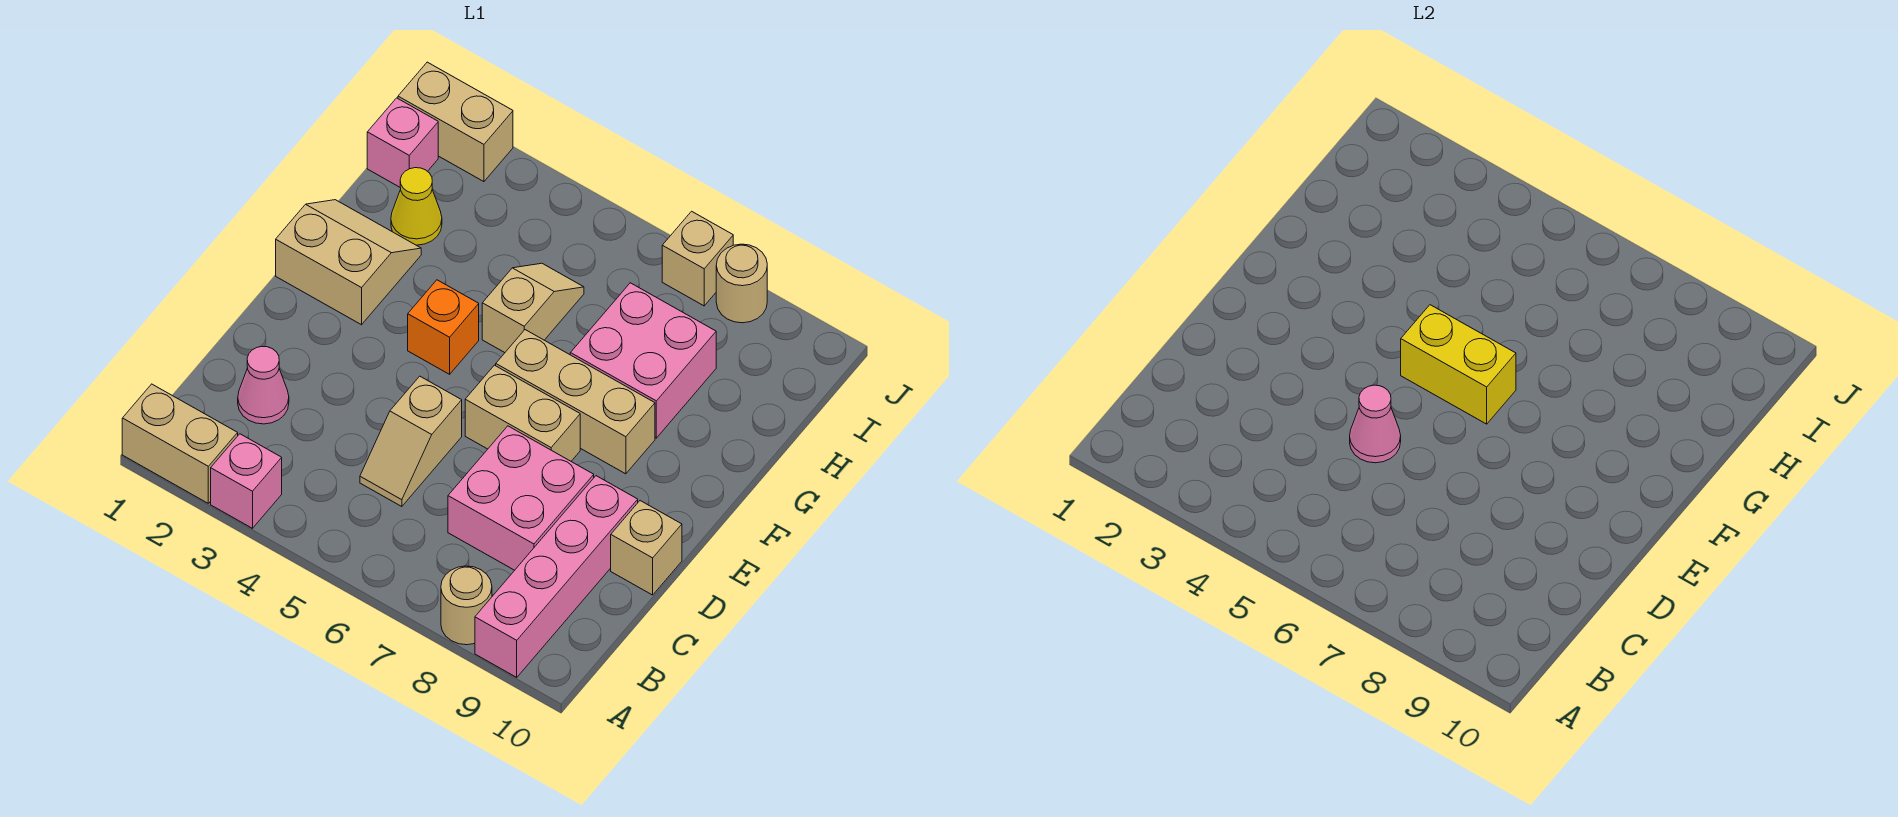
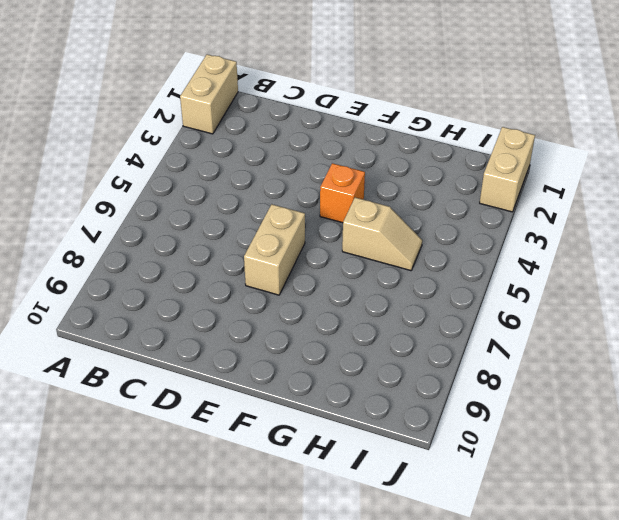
none -> pink 1x1 brick [211,434,282,528]
none -> tan 1x1 round brick [441,566,492,645]
none -> pink 1x4 brick [475,476,638,677]

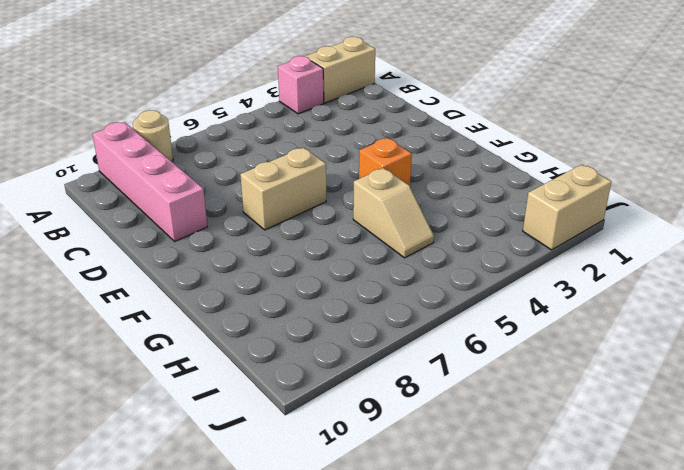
none -> pink 1x1 cone [238,347,289,424]
none -> tan 1x2 slope [360,376,462,507]
none -> pink 2x2 brick [448,426,594,570]

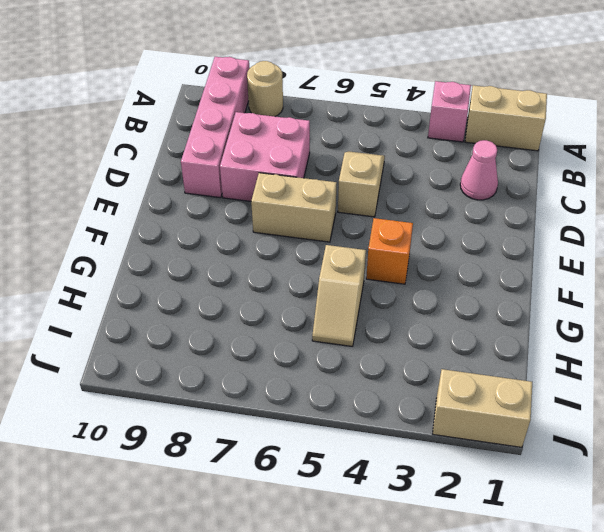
none -> tan 1x1 brick [611,501,682,595]
none -> tan 2x2 slope [276,200,421,325]
none -> tan 1x3 brick [496,330,655,474]

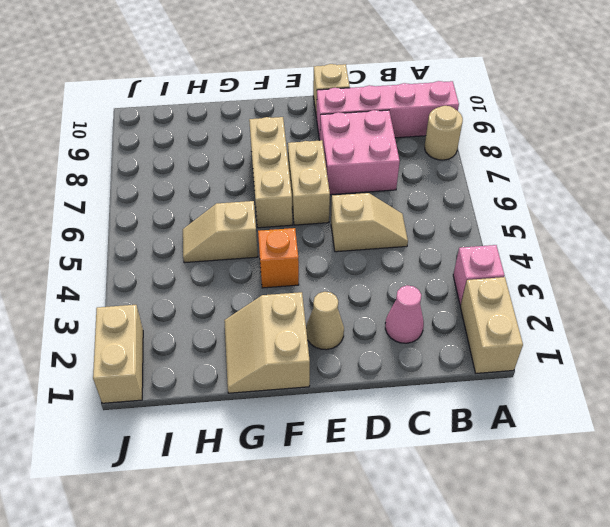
tan 1x1 cone [306,292,344,350] -> none
none -> pink 2x2 brick [570,283,716,438]
none -> yellow 1x1 cone [391,168,442,245]
none -> pink 1x1 brick [367,98,438,187]

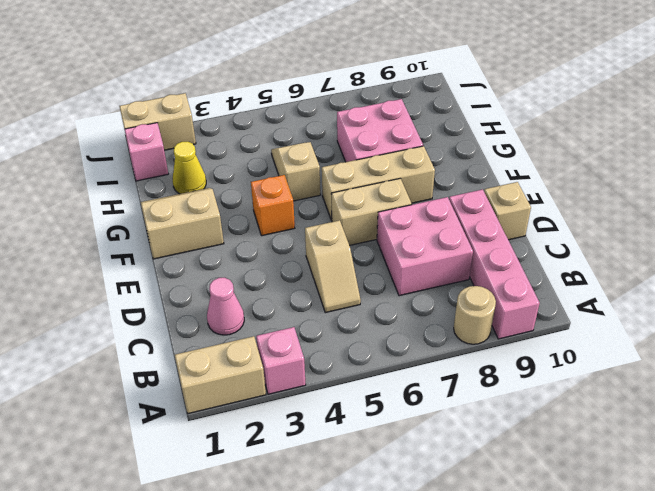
none -> tan 1x1 brick [662,211,733,306]
none -> tan 1x1 round brick [716,244,767,323]
none -> pink 1x1 cone [1350,385,1401,463]

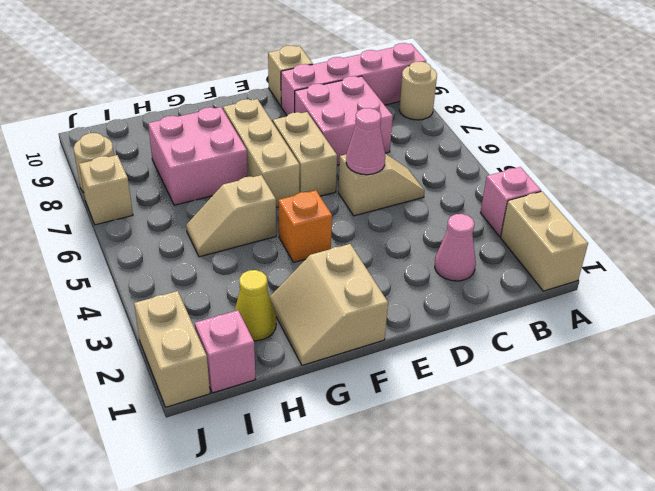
none -> yellow 1x2 brick [1401,305,1516,424]

